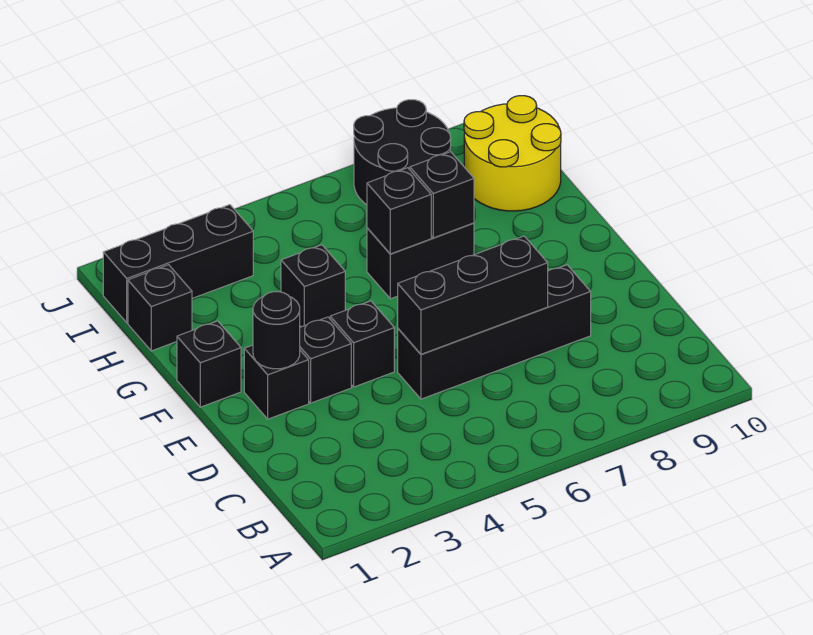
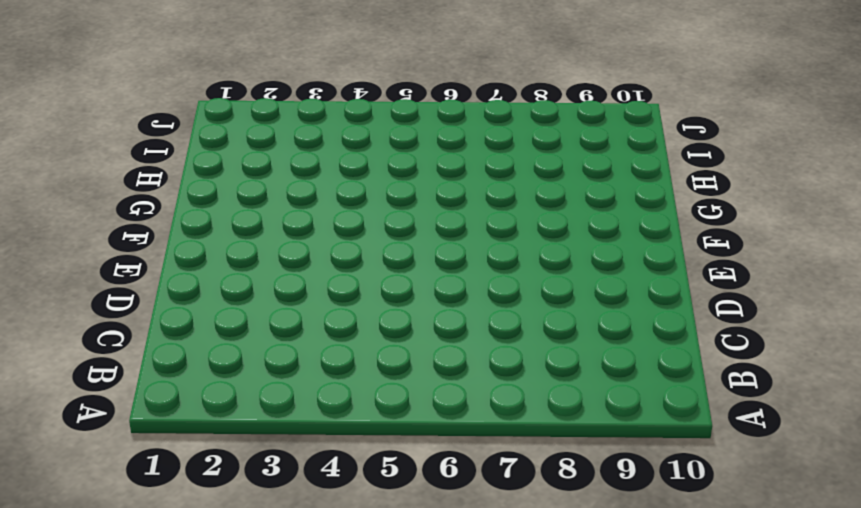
none -> black 1x4 brick [398,265,591,399]
none -> black 1x1 brick [244,345,309,419]
none -> black 1x1 brick [300,317,351,403]

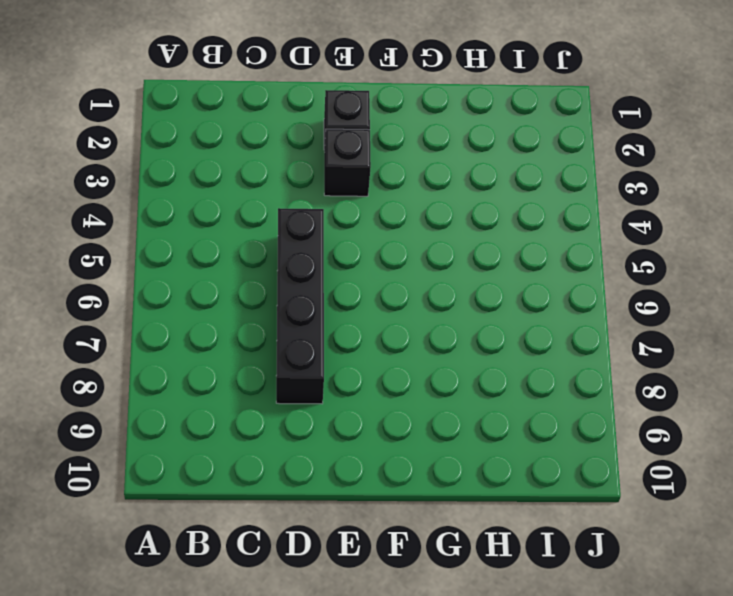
none -> black 1x1 brick [330,301,394,387]
none -> black 1x1 brick [177,321,241,407]
none -> black 1x1 brick [281,245,345,327]

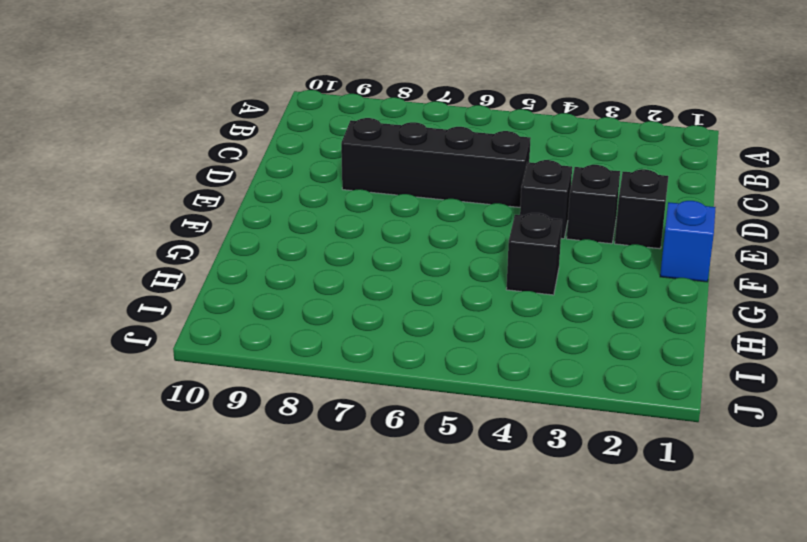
blue 1x1 brick [660,201,716,282] -> black 1x1 brick [177,321,241,407]
none -> black 1x2 brick [367,223,474,299]
none -> black 1x1 brick [128,265,192,351]
none -> yellow 2x2 round brick [464,96,561,211]

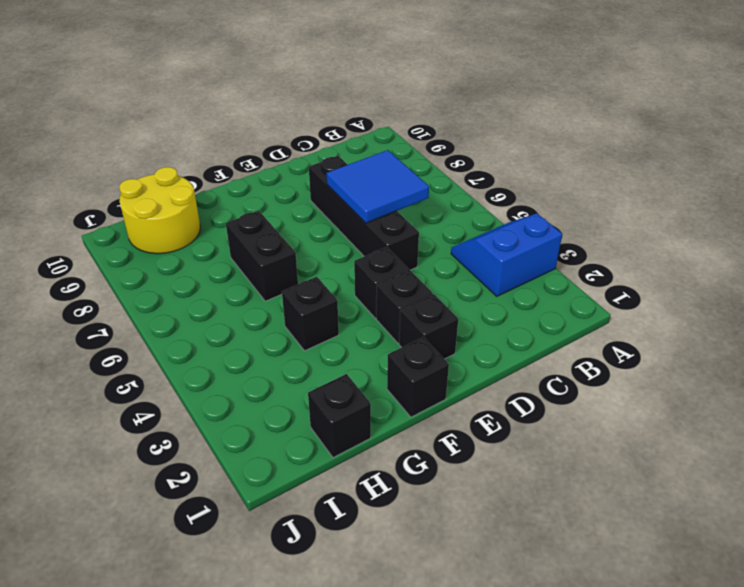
blue 2x2 slope [451,213,562,296] -> none
blue 2x2 tile [327,150,429,223] -> black 1x3 brick [398,236,548,354]
none -> black 1x3 brick [103,205,253,323]
none -> black 2x2 round brick [354,100,451,205]
none -> black 1x1 round brick [253,292,300,369]

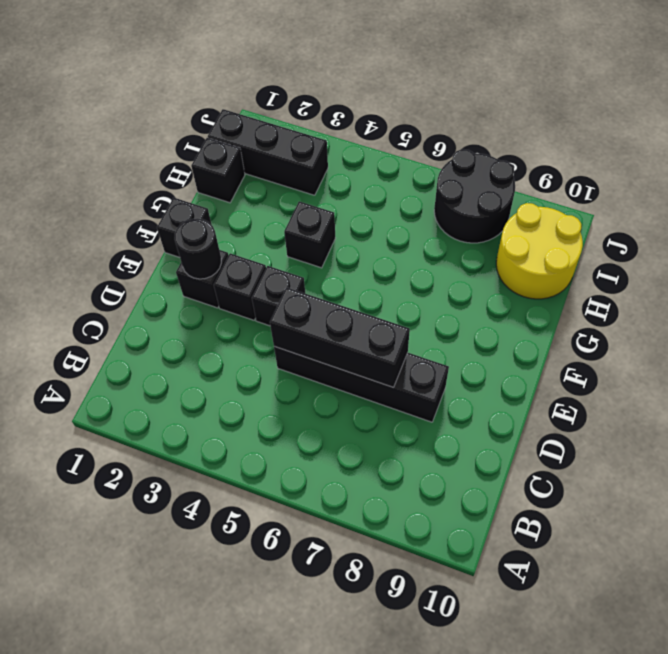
none -> black 1x2 brick [367,223,474,299]
none -> black 1x1 brick [367,168,431,254]
none -> black 1x1 brick [410,152,474,238]

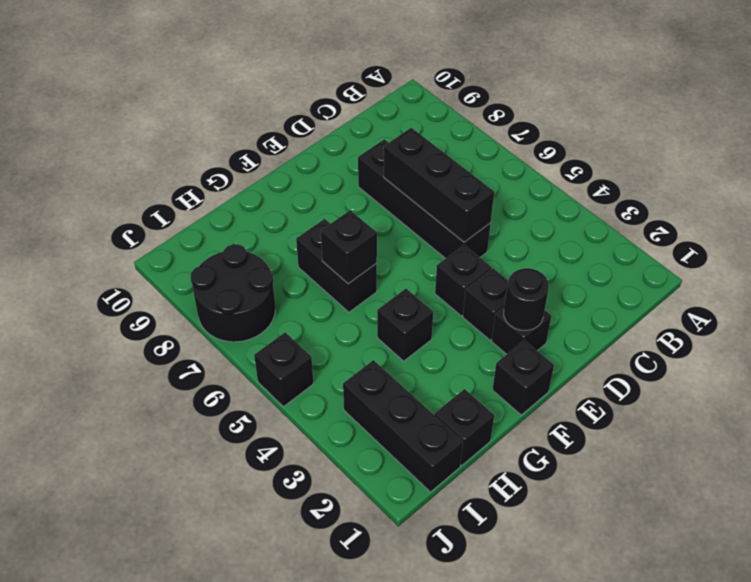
black 1x1 brick [254,332,313,407] -> black 1x1 brick moved to [410,152,474,238]
none -> yellow 2x2 round brick [464,96,561,211]

